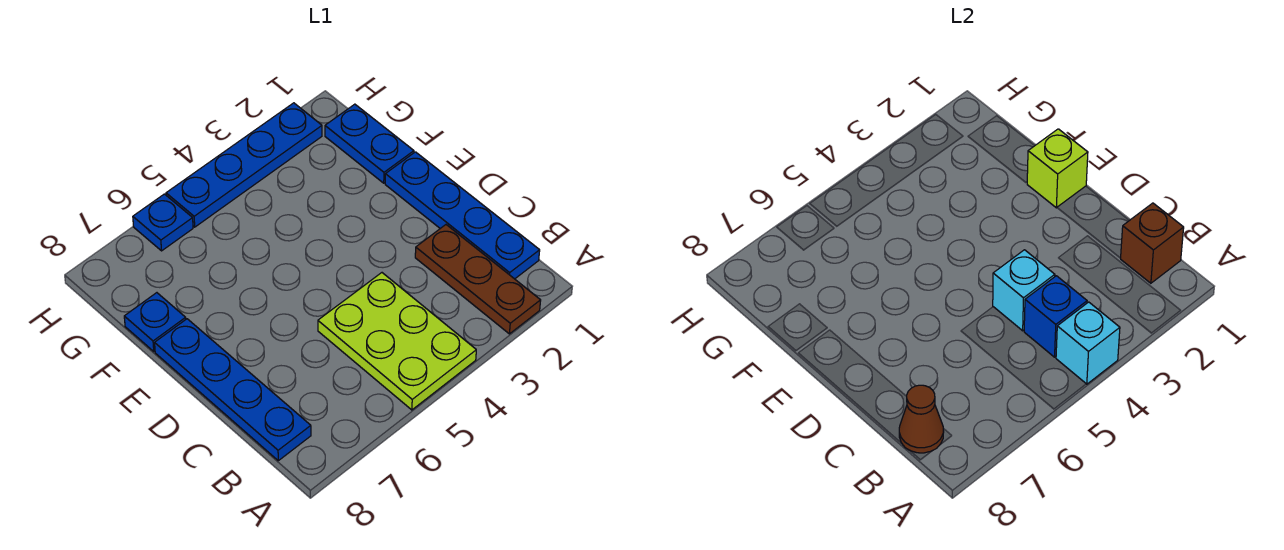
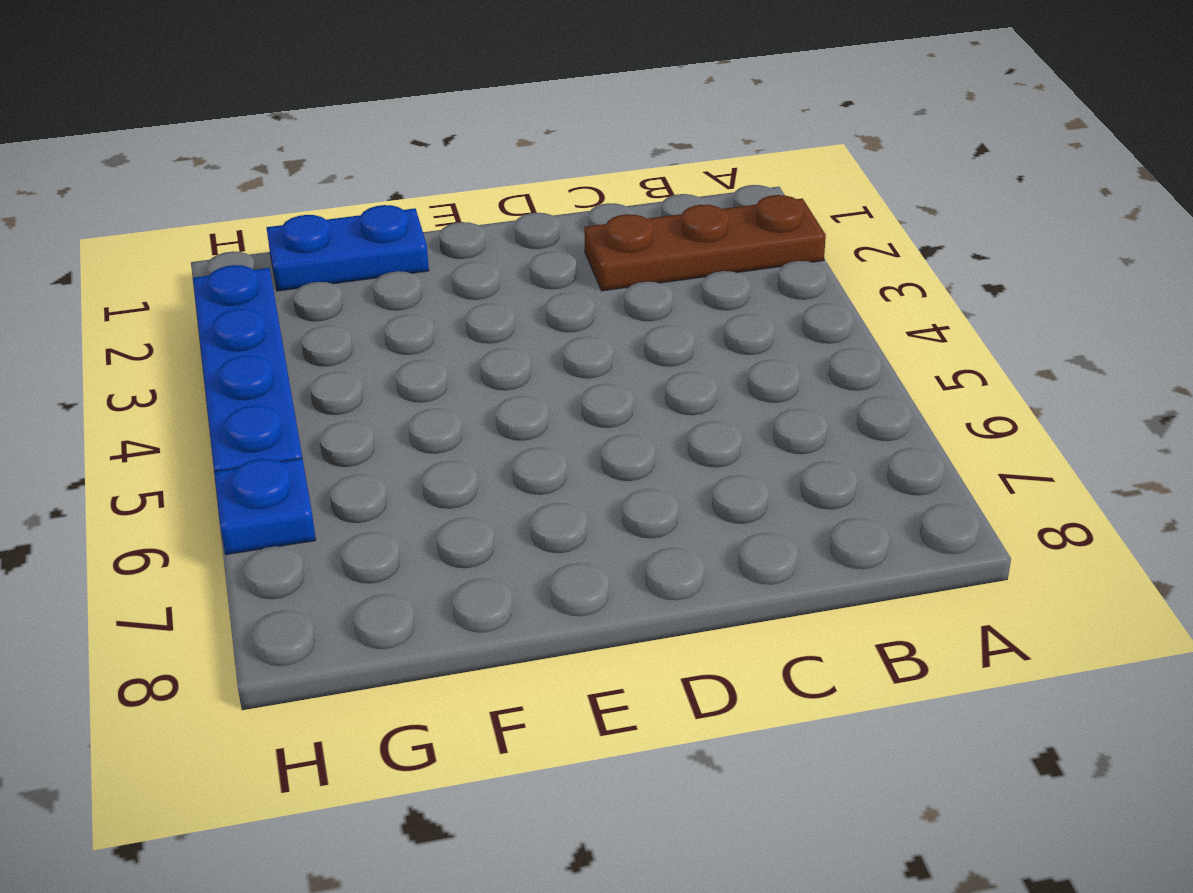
none -> lime 2x3 plate [318,273,476,410]
none -> blue 1x4 plate [385,152,540,279]
none -> blue 1x4 plate [155,319,311,461]

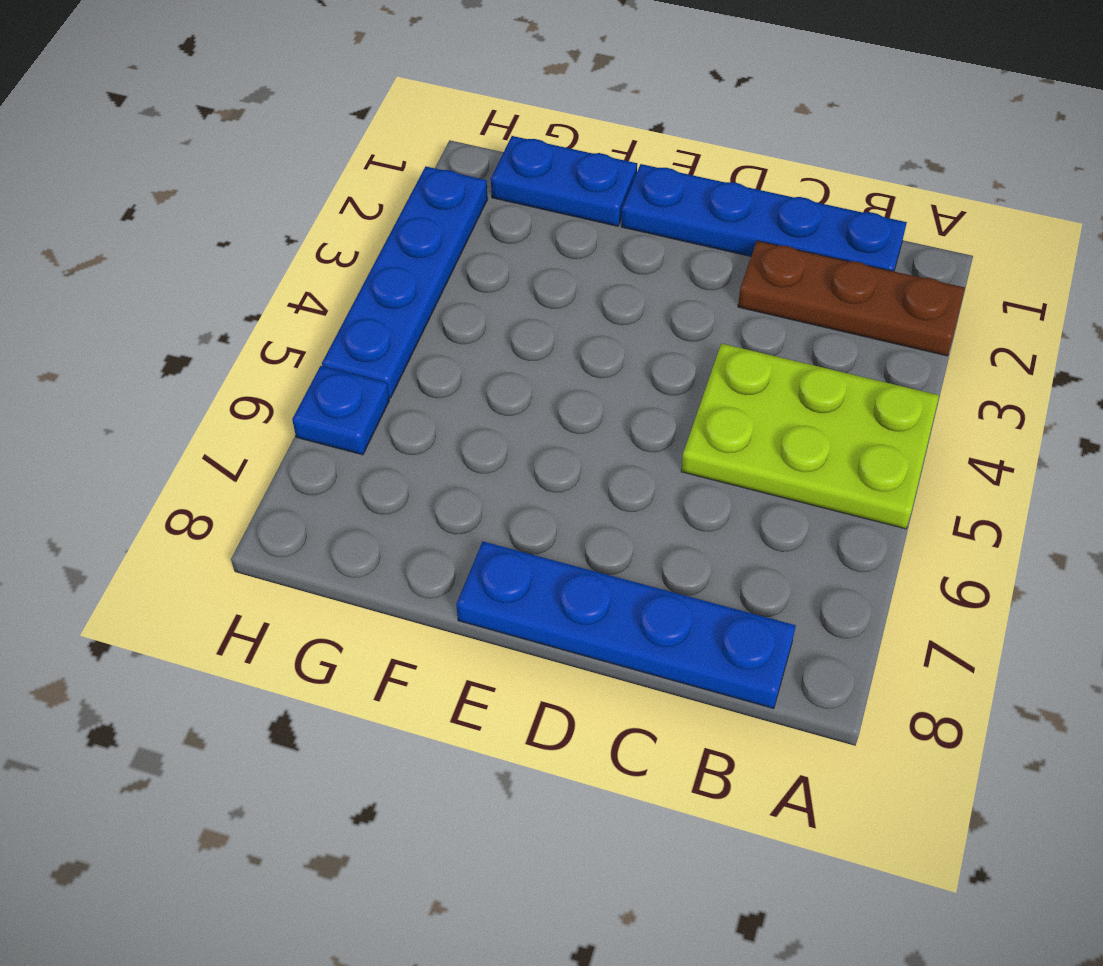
none -> blue 1x1 plate [124,293,186,351]
none -> cyan 1x1 brick [1056,302,1120,384]
none -> brown 1x1 brick [1121,203,1184,283]

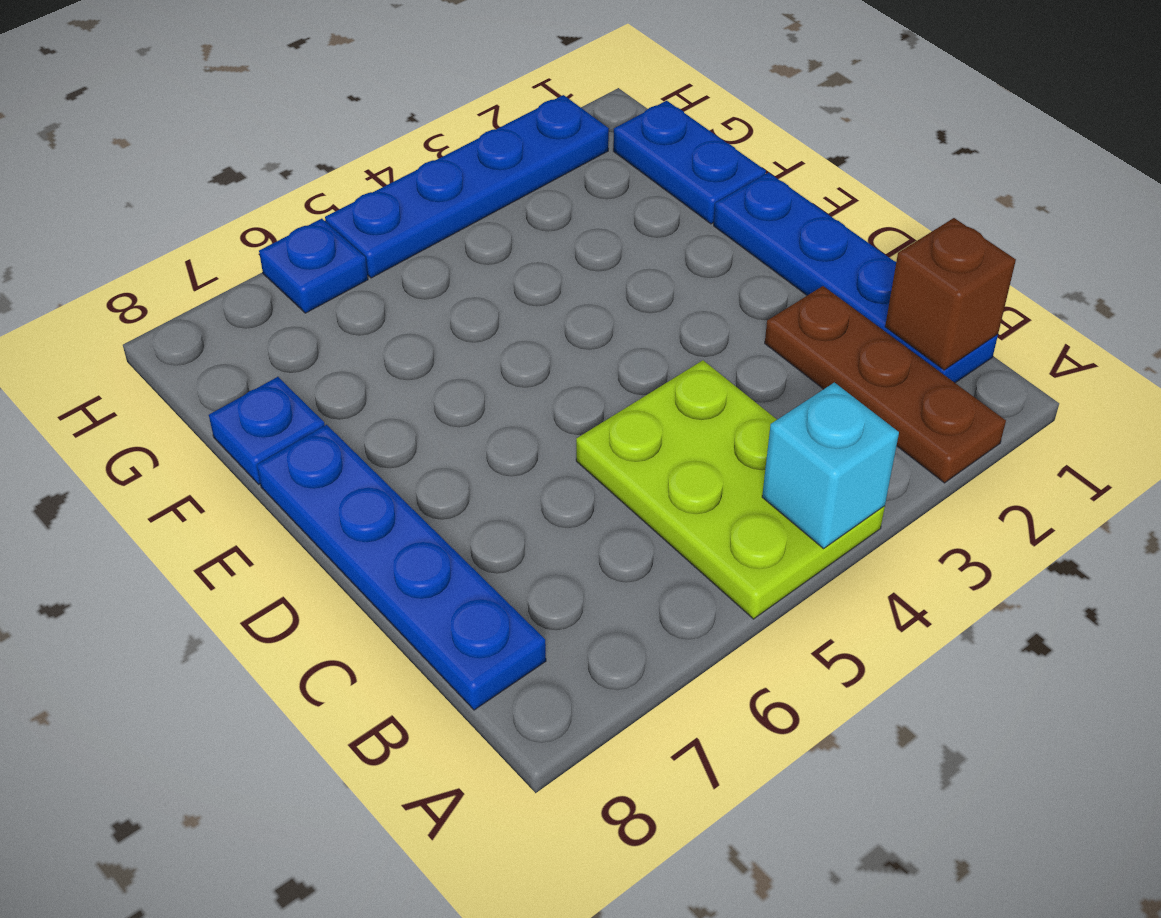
none -> blue 1x1 brick [1024,276,1087,357]
none -> brown 1x1 cone [899,385,944,453]
none -> cyan 1x1 brick [993,250,1055,331]

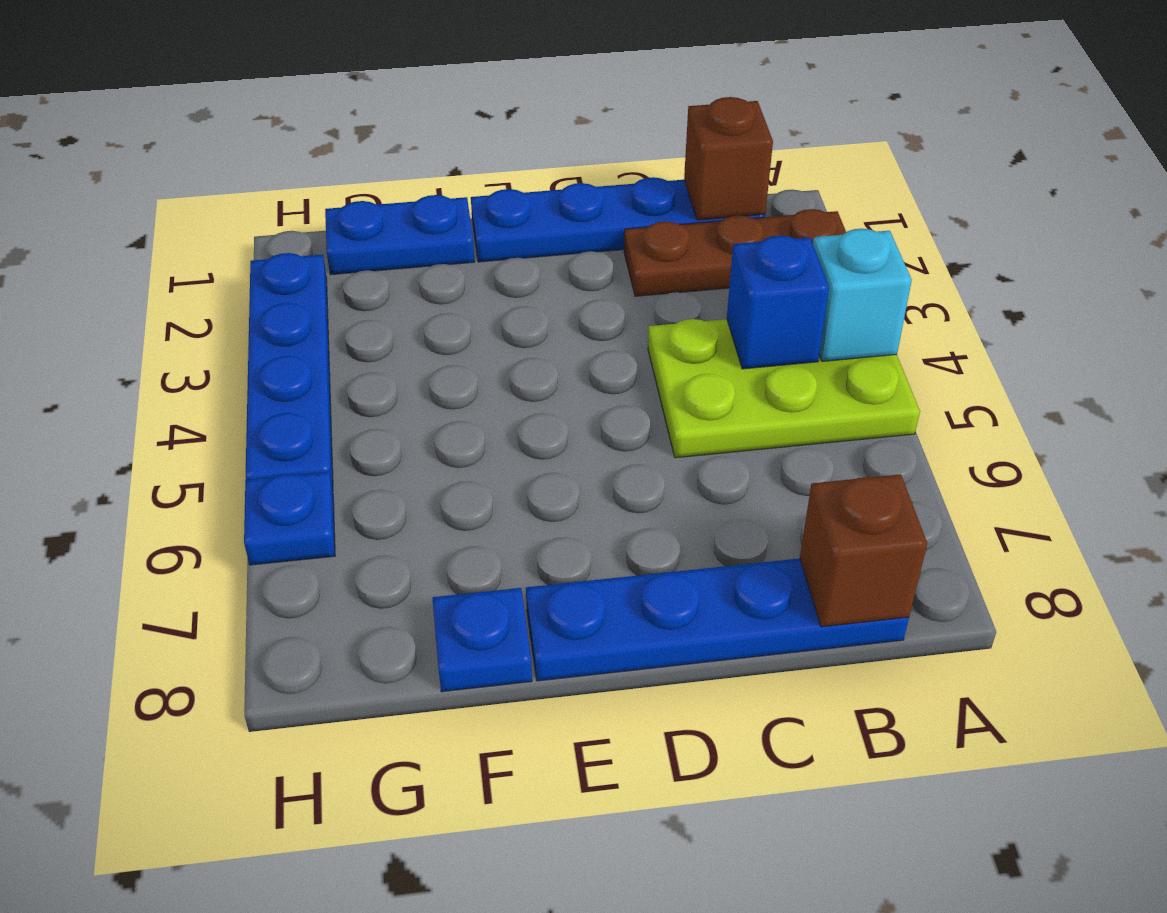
brown 1x1 brick [800,474,927,627] -> brown 1x1 cone [899,385,944,453]
none -> cyan 1x1 brick [993,250,1055,331]
none -> lime 1x1 brick [1027,129,1088,208]

